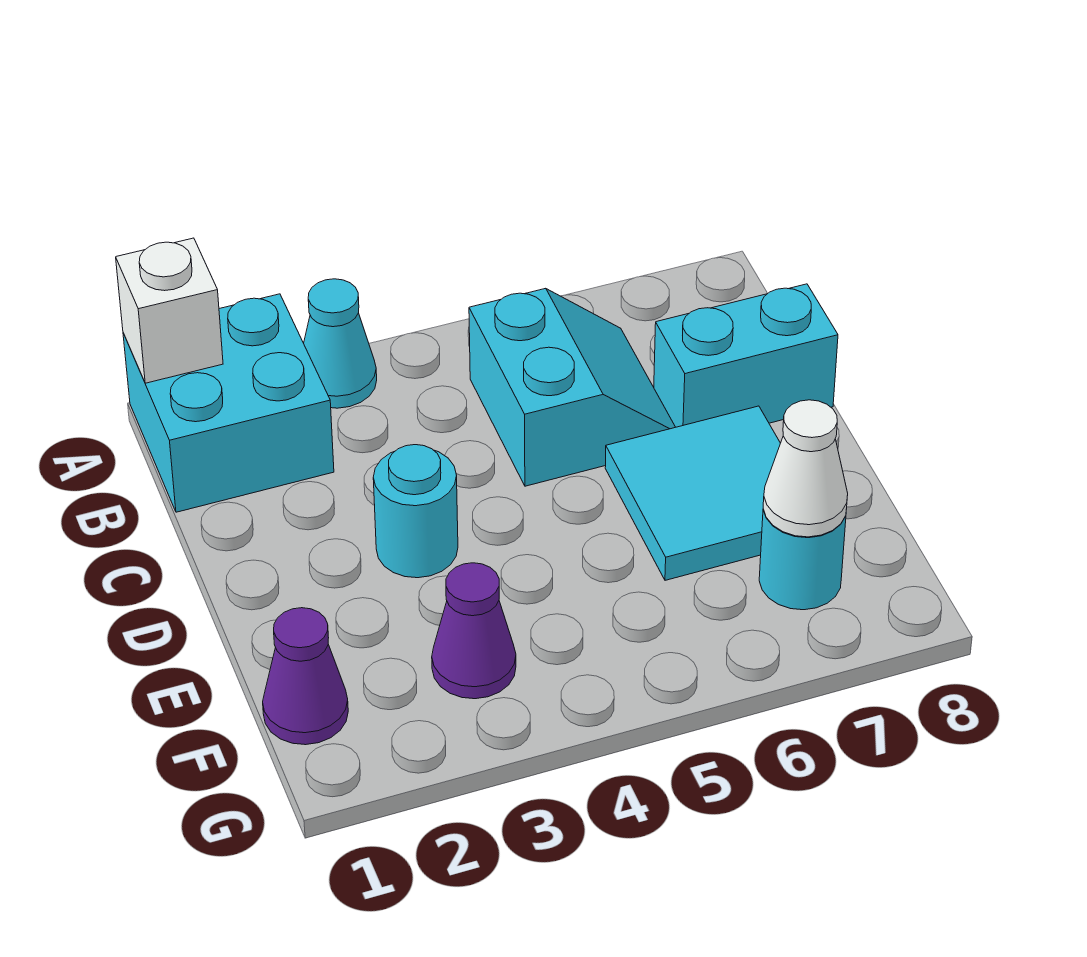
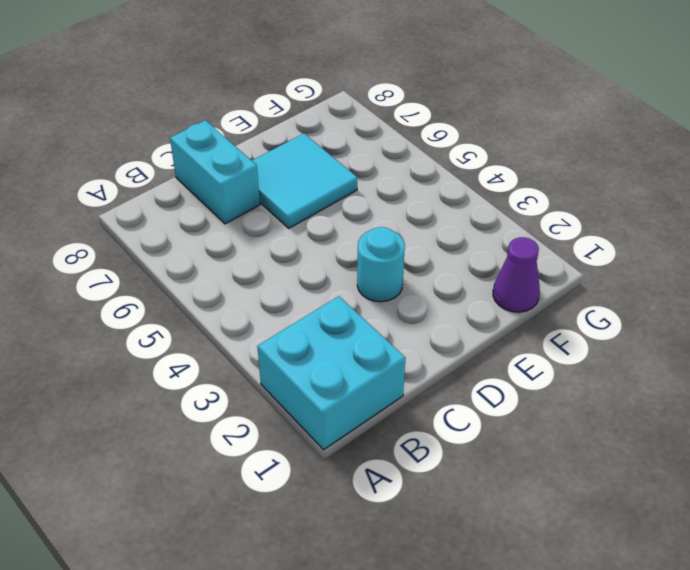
none -> cyan 1x1 cone [304,279,377,408]
none -> cyan 2x2 slope [469,288,675,486]

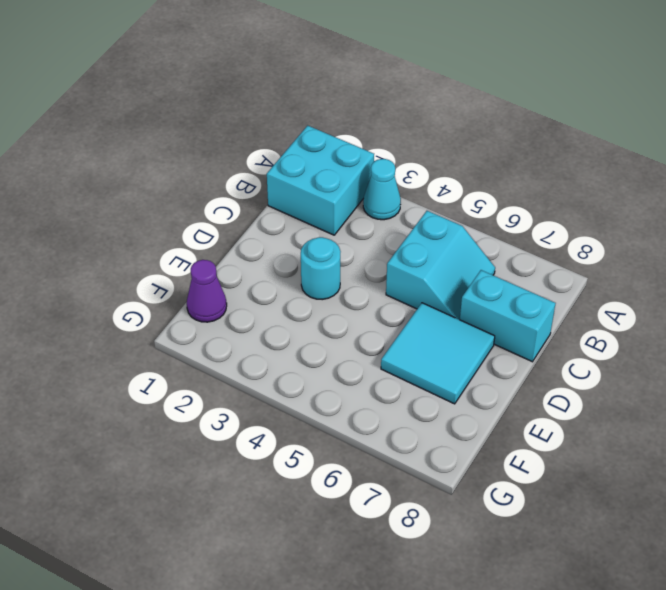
none -> purple 1x1 cone [432,563,516,699]
none -> cyan 1x1 round brick [759,509,846,610]

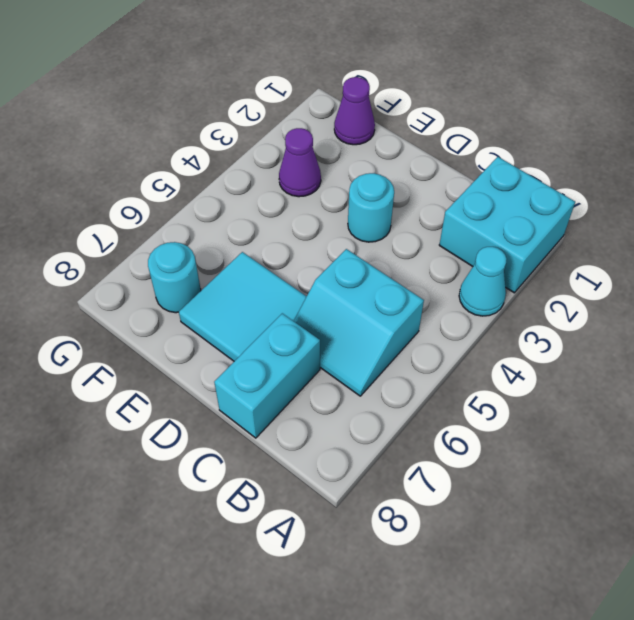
none -> white 1x1 brick [116,238,223,383]
none -> white 1x1 cone [763,400,848,537]

